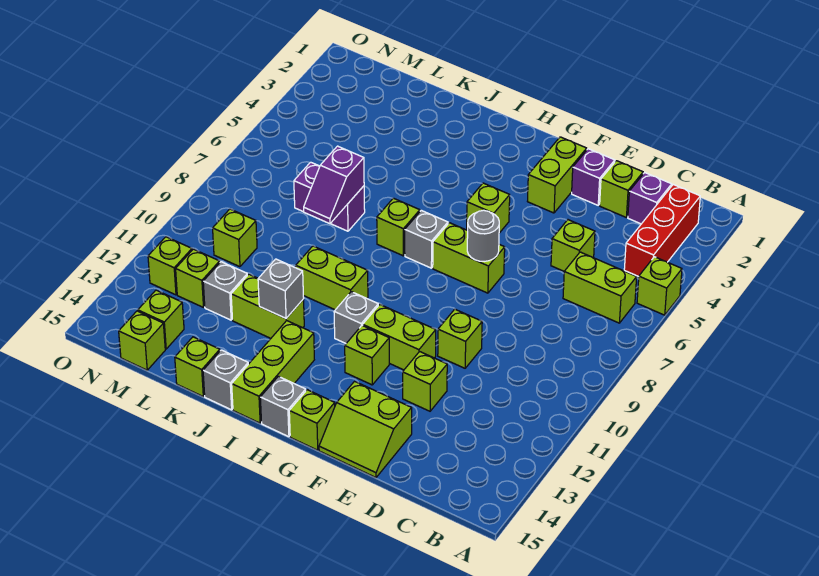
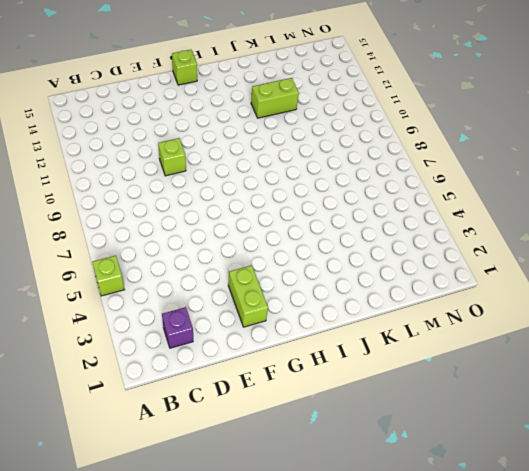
none -> red 1x3 brick [624,185,700,277]
none -> lime 1x2 brick [563,252,637,323]
none -> lime 1x1 brick [600,161,643,217]
none -> lime 1x1 brick [551,220,595,271]

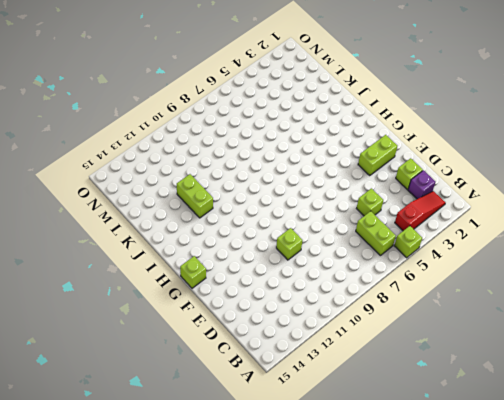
red 1x3 slope [395,191,445,231] -> red 1x3 brick [624,185,700,277]
none -> purple 1x1 brick [572,149,615,205]
none -> lime 1x1 brick [403,352,447,411]
none -> lime 2x2 slope [319,381,412,477]
none -> lime 1x2 brick [433,223,505,293]

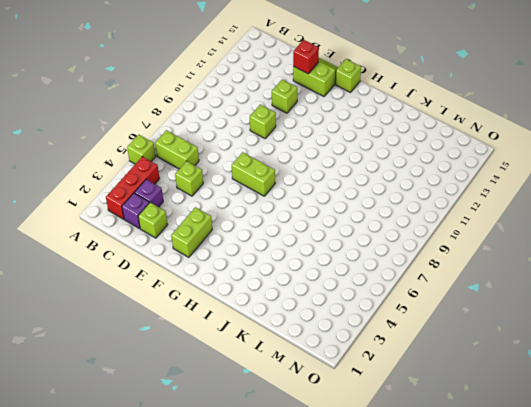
purple 1x1 brick [134,179,163,207] -> purple 1x1 brick moved to [572,149,615,205]
red 1x1 brick [293,40,319,74] -> none
none -> lime 1x2 brick [363,305,436,370]
none -> lime 1x1 brick [467,183,510,233]
none -> lime 1x1 brick [345,325,389,385]
none -> grey 1x1 brick [405,210,448,268]

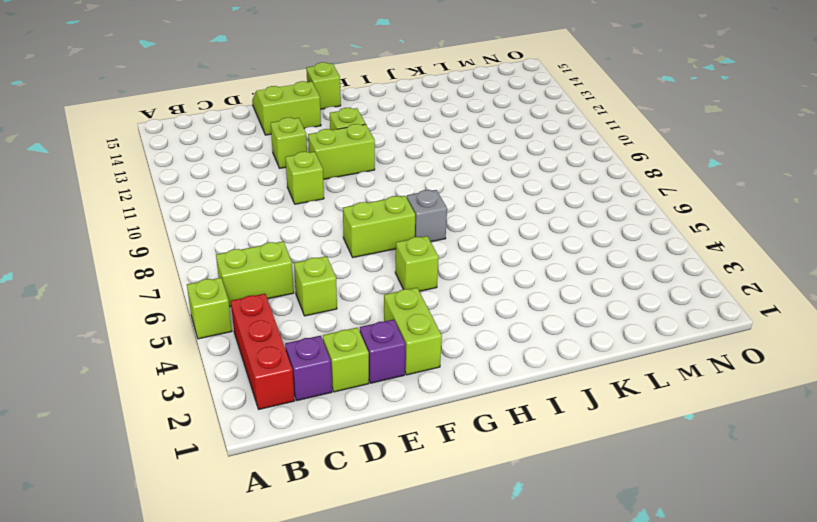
none -> grey 1x1 brick [334,292,378,343]
none -> grey 1x1 brick [260,376,306,437]
none -> lime 1x1 brick [377,198,420,256]
none -> lime 1x2 brick [296,246,368,310]

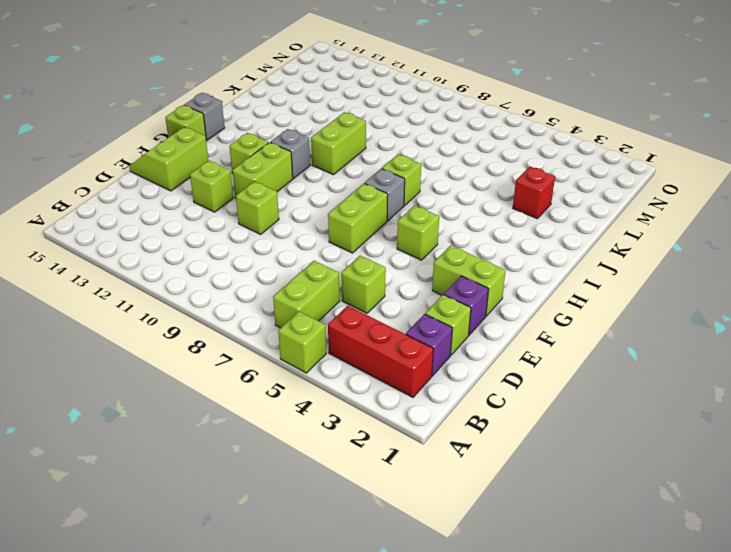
red 1x1 brick [513,167,555,219] -> none
none -> lime 1x3 brick [232,321,314,423]
none -> lime 1x2 brick [231,274,304,338]
none -> grey 1x1 brick [203,350,248,410]
none -> purple 1x2 brick [294,162,365,231]

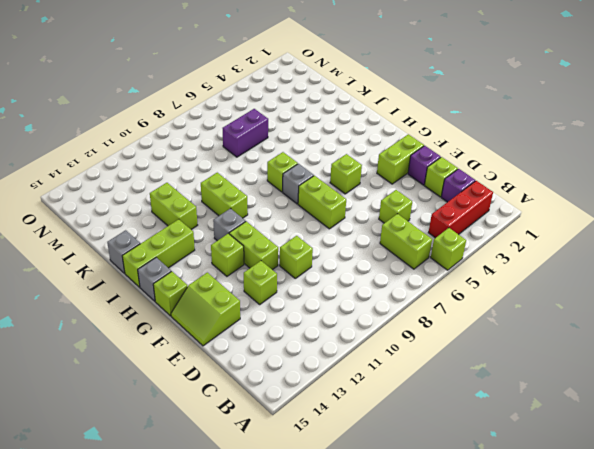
purple 1x2 brick [223,109,268,157] -> purple 1x2 brick turned to [294,162,365,231]
none -> lime 1x1 brick [175,337,220,396]
none -> grey 1x1 brick [203,262,247,320]
none -> lime 1x1 brick [213,209,257,267]
none -> lime 1x1 brick [176,249,220,307]

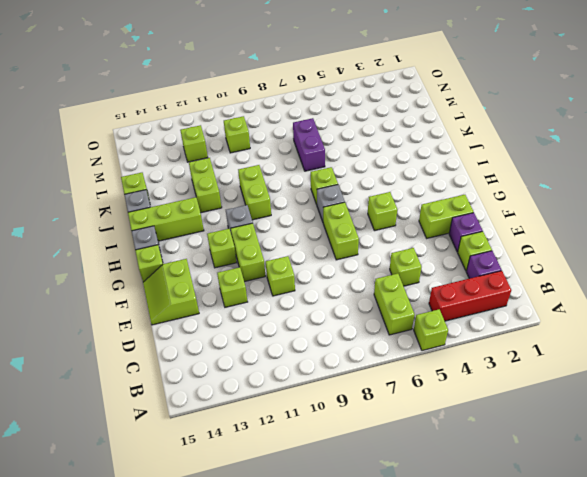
none -> grey 1x1 brick [203,262,247,320]
none -> lime 1x1 brick [138,290,184,349]
none -> lime 1x1 brick [119,311,165,370]
none -> lime 1x1 brick [148,237,192,295]

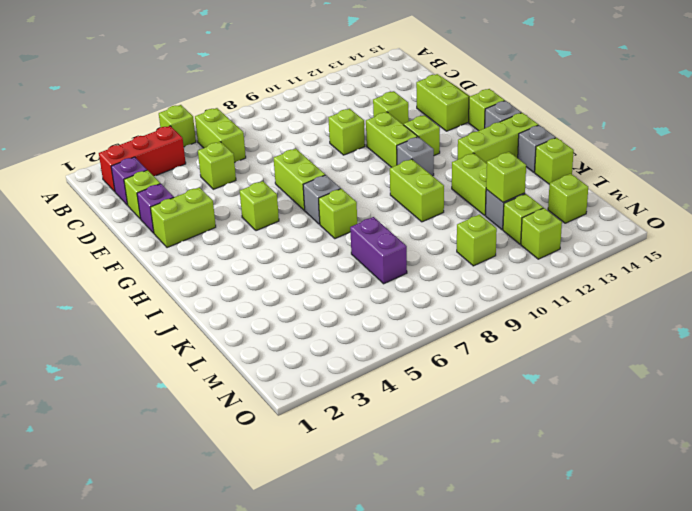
lime 1x1 brick [486,152,526,202] -> lime 1x1 brick moved to [119,311,165,370]
none -> grey 1x1 round brick [467,210,499,261]
none -> grey 1x1 brick [258,259,304,318]
none -> purple 1x2 slope [304,146,364,224]

